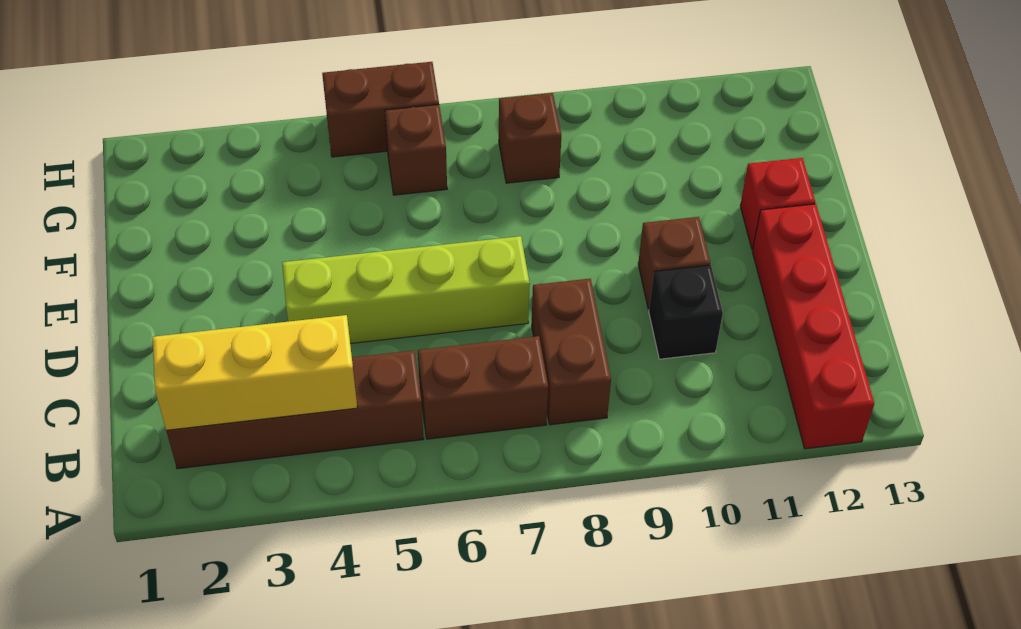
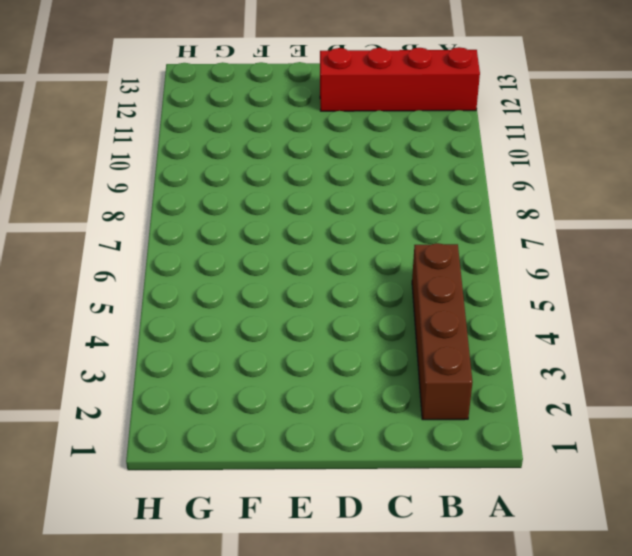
none -> brown 1x2 brick [418,336,548,439]
none -> brown 1x2 brick [532,279,611,425]
none -> black 1x1 brick [649,265,723,359]

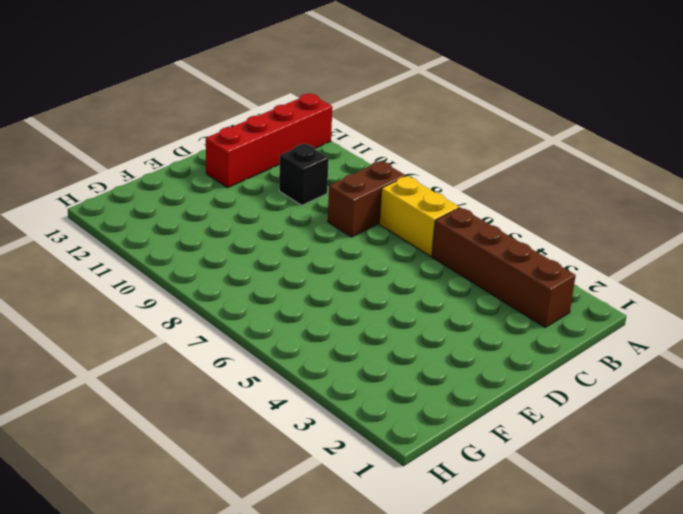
yellow 1x2 brick [379,176,459,256] -> brown 1x2 brick [418,336,548,439]
none -> lime 1x4 brick [282,236,530,344]
none -> brown 1x1 brick [638,217,710,310]
none -> red 1x1 brick [740,158,815,249]

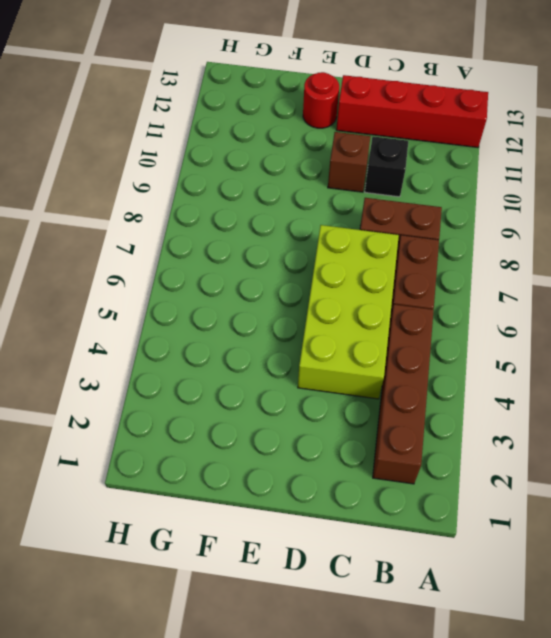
lime 2x4 brick [298,225,399,399] -> lime 1x4 brick [282,236,530,344]
red 1x1 round brick [303,72,339,128] -> red 1x1 brick [740,158,815,249]
none -> brown 1x1 brick [385,105,447,195]
none -> brown 1x1 brick [499,93,561,183]
none -> brown 1x2 brick [322,62,439,157]

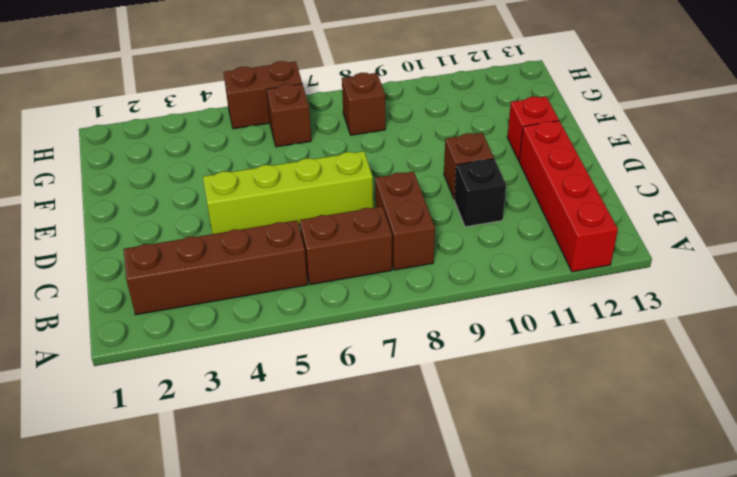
none -> yellow 1x3 brick [153,315,357,431]

